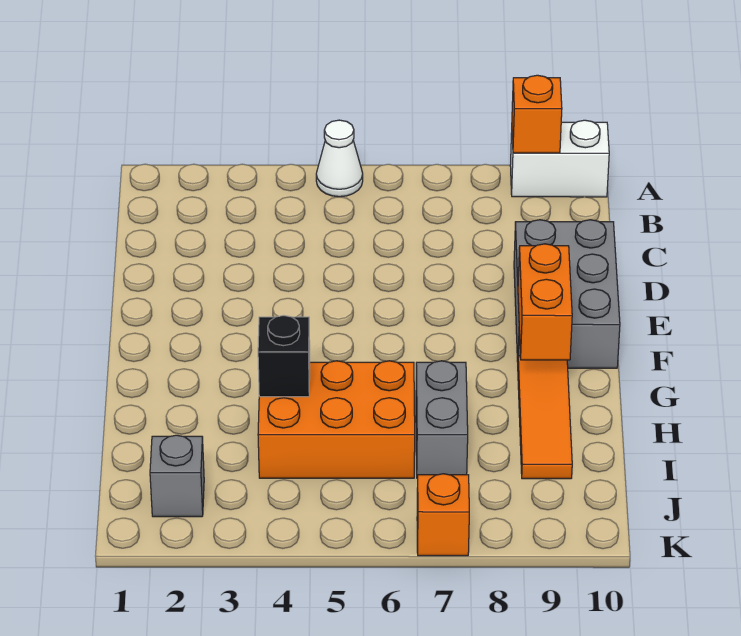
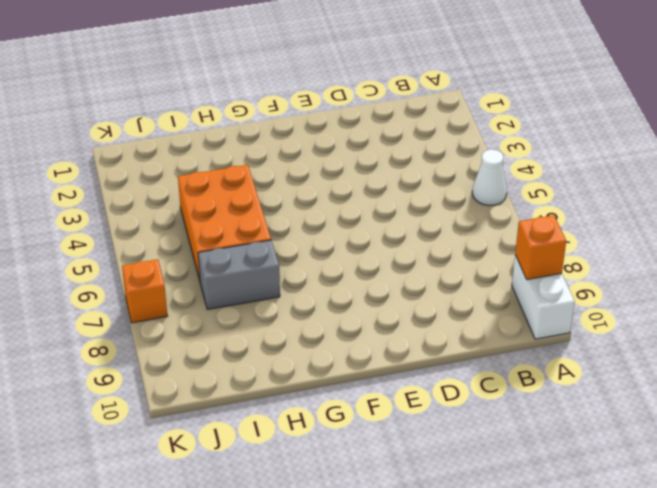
none -> grey 2x3 brick [514,220,620,368]
none -> orange 1x3 tile [518,356,572,479]

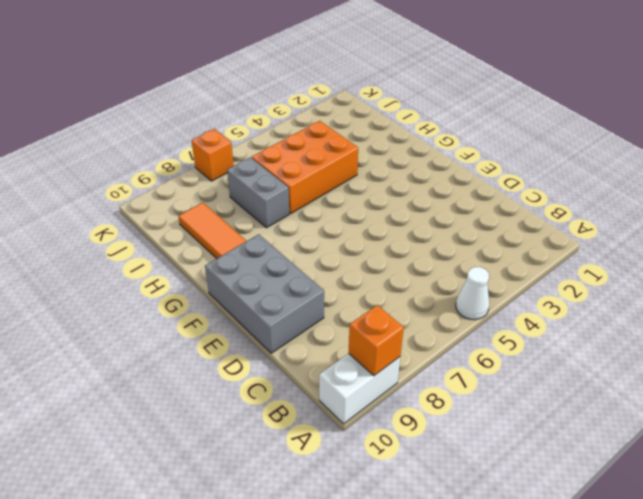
none -> grey 1x1 brick [150,435,204,517]
none -> orange 1x2 brick [518,244,572,360]

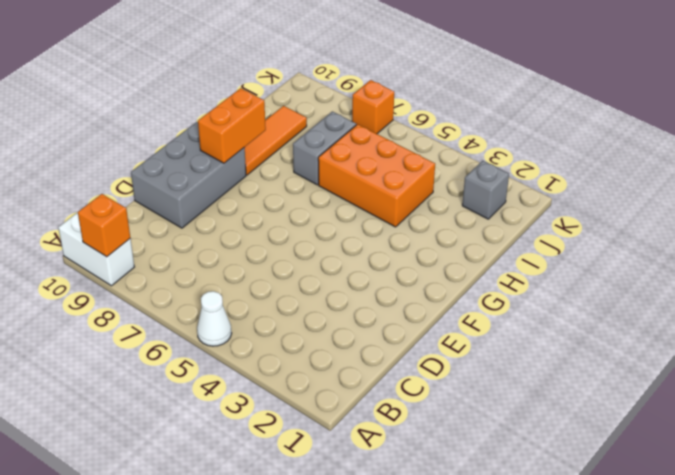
none -> black 1x1 brick [258,316,310,397]

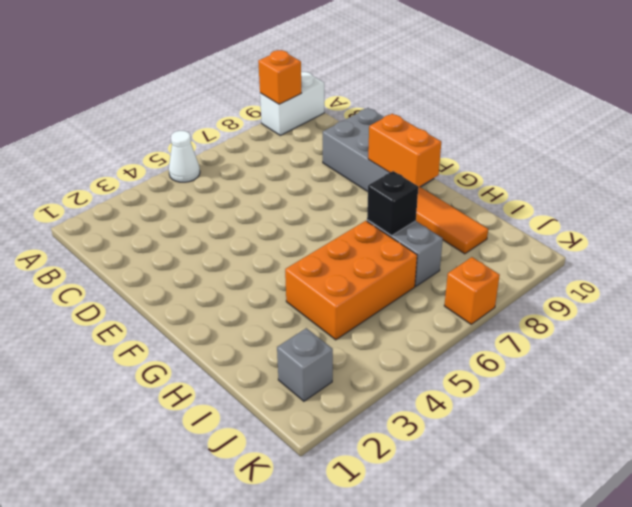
black 1x1 brick [367,171,418,236] -> black 1x1 brick moved to [258,316,310,397]

